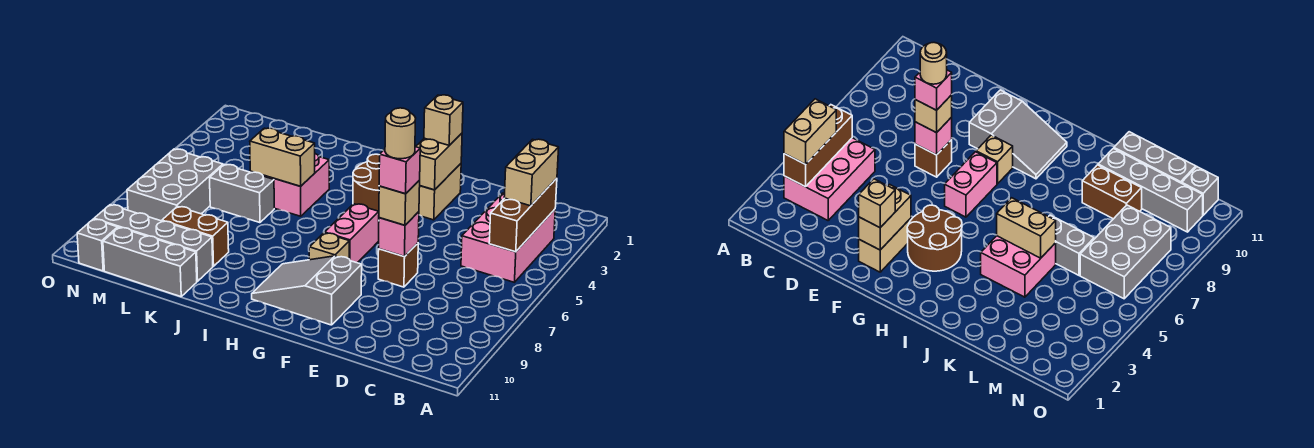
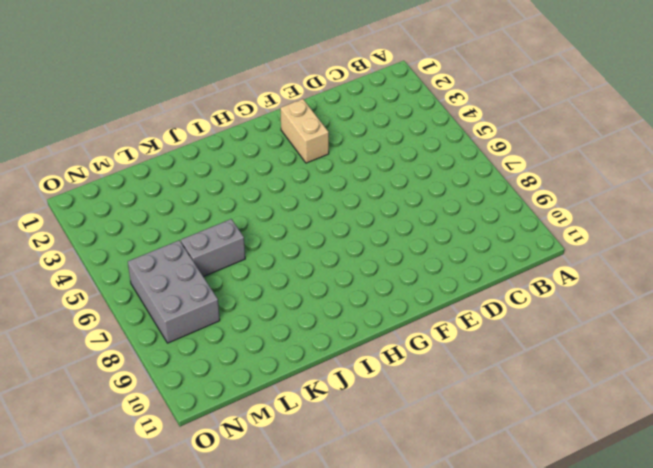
none -> pink 2x3 brick [461,193,555,282]
none -> brown 1x1 brick [378,243,418,287]
none -> grey 2x3 slope [252,256,362,325]

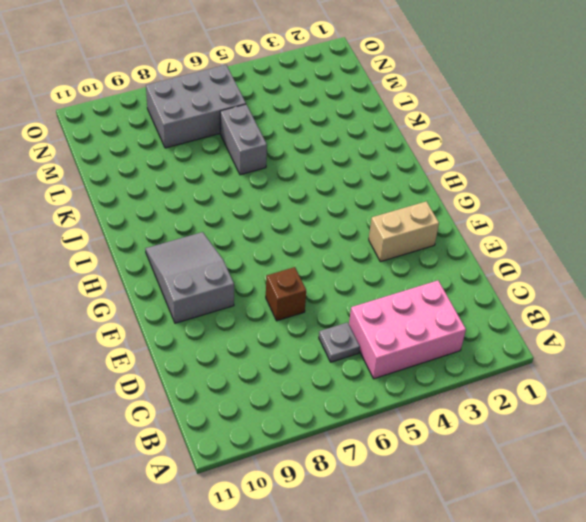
grey 1x1 plate [319,322,360,362] -> none
none -> brown 2x2 round brick [353,154,380,211]
none -> pink 1x2 brick [325,204,379,263]
none -> tan 1x1 brick [309,233,349,260]

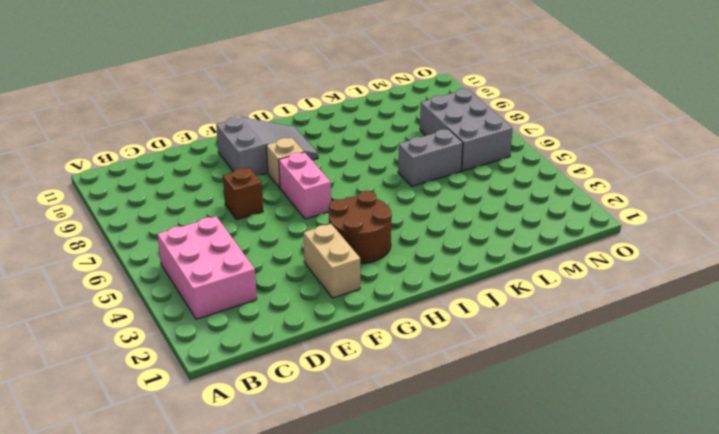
none -> pink 2x2 brick [251,154,329,216]
none -> brown 1x2 brick [162,206,229,266]
none -> grey 1x4 brick [94,205,213,281]

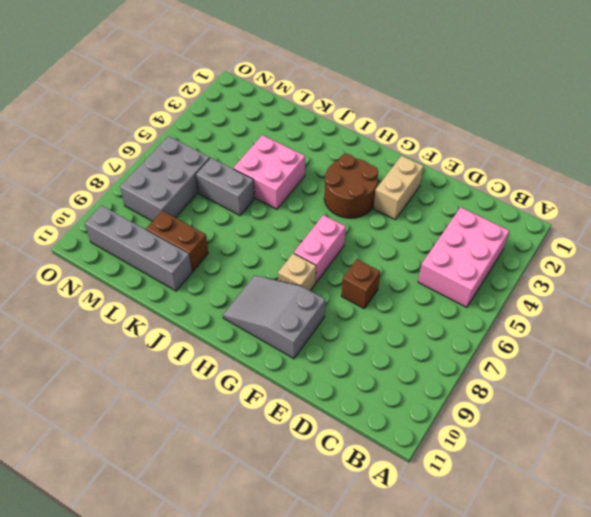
none -> grey 1x3 brick [103,227,197,297]
none -> grey 1x1 brick [77,219,118,271]
none -> brown 1x3 brick [489,178,557,252]

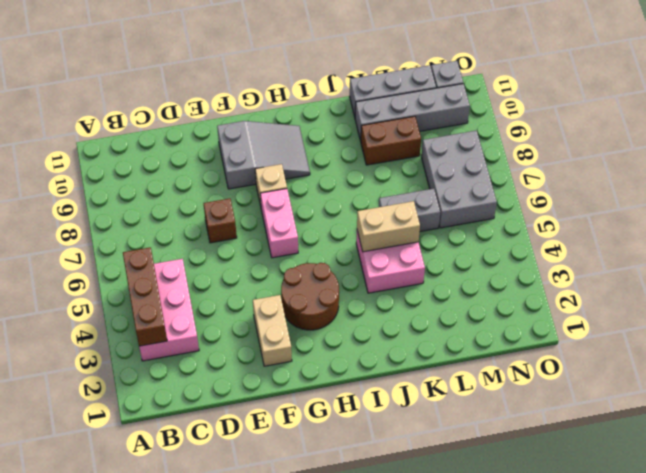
none -> pink 1x1 brick [379,212,419,257]
none -> tan 1x2 brick [416,133,462,190]
none -> tan 1x2 brick [504,139,559,206]

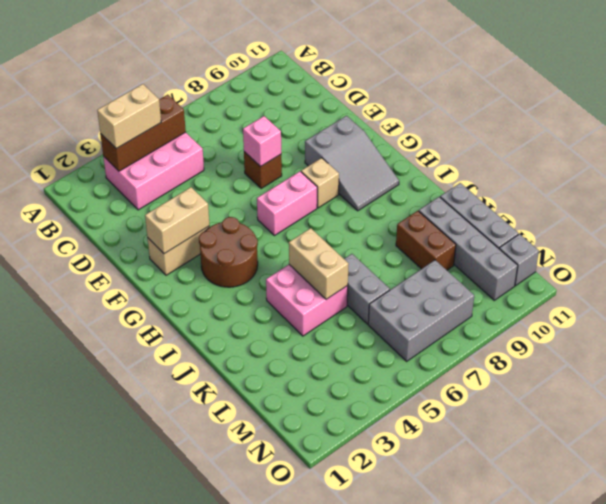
none -> tan 1x1 brick [379,180,420,225]
none -> tan 1x1 brick [424,95,463,145]
none -> pink 1x1 brick [379,147,420,194]

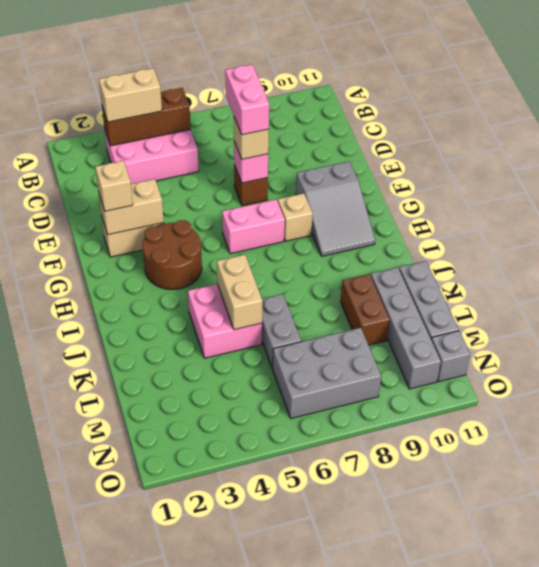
pink 1x2 brick [225,65,269,135] -> pink 1x1 brick [379,147,420,194]
none -> tan 1x1 round brick [385,108,416,159]

